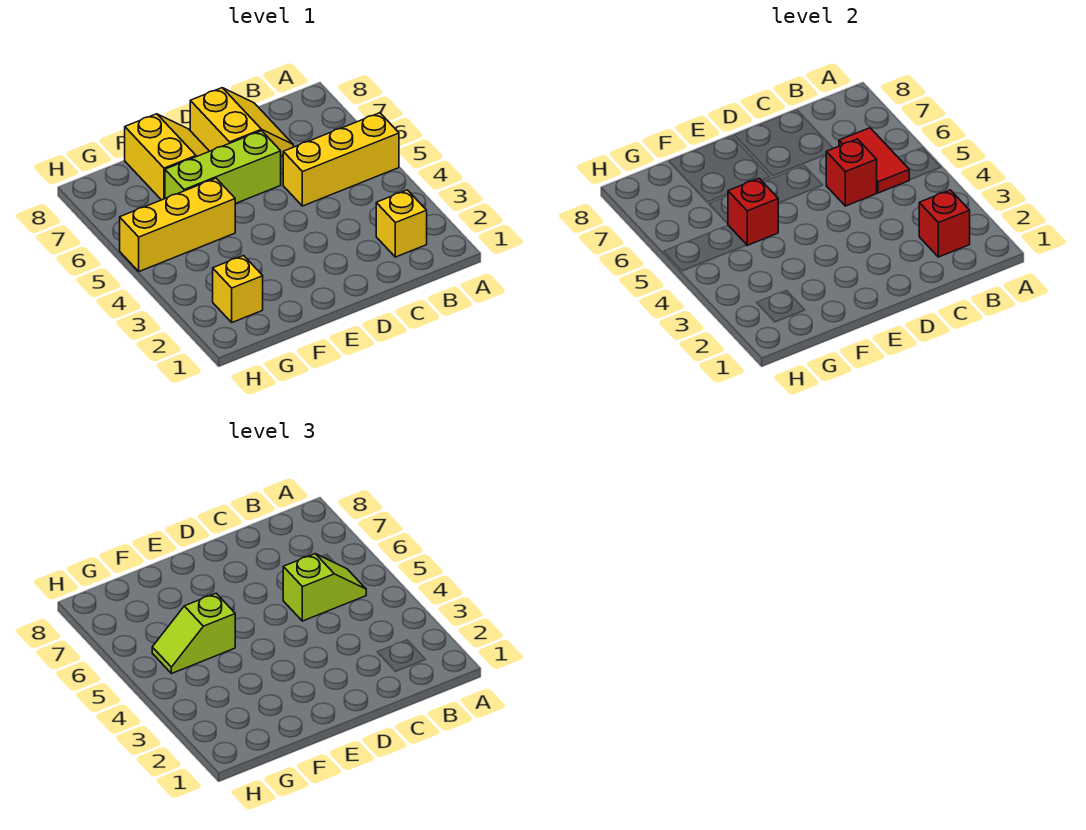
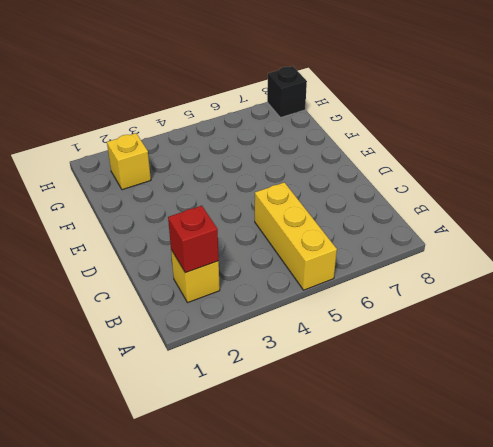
black 1x1 brick [267,66,307,118] -> none
none -> yellow 2x2 slope [190,88,293,156]
none -> lime 1x3 brick [165,131,281,204]
none -> yellow 2x2 slope [125,114,209,200]

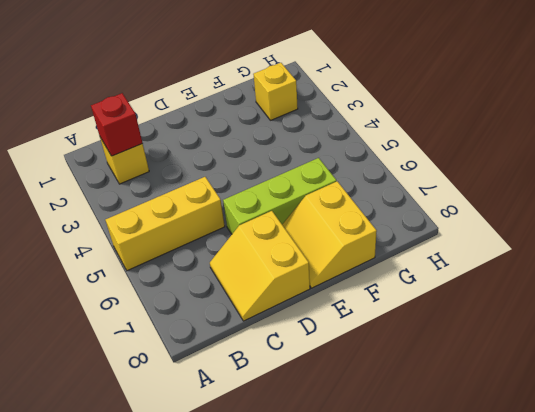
none -> yellow 1x3 brick [120,178,235,271]
none -> red 1x2 tile [839,128,909,193]
none -> red 1x1 brick [826,139,877,206]

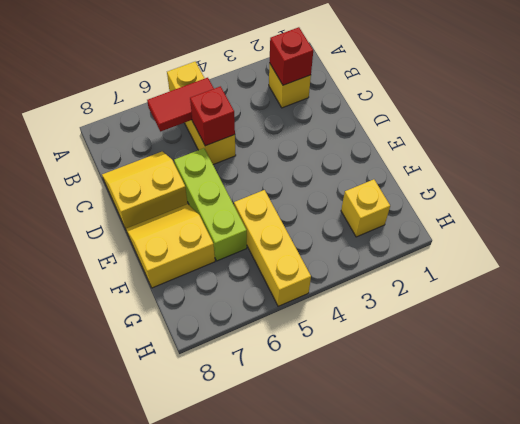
none -> red 1x1 brick [728,178,778,245]
none -> lime 1x2 slope [283,554,366,621]
none -> lime 1x2 slope [152,593,235,674]

